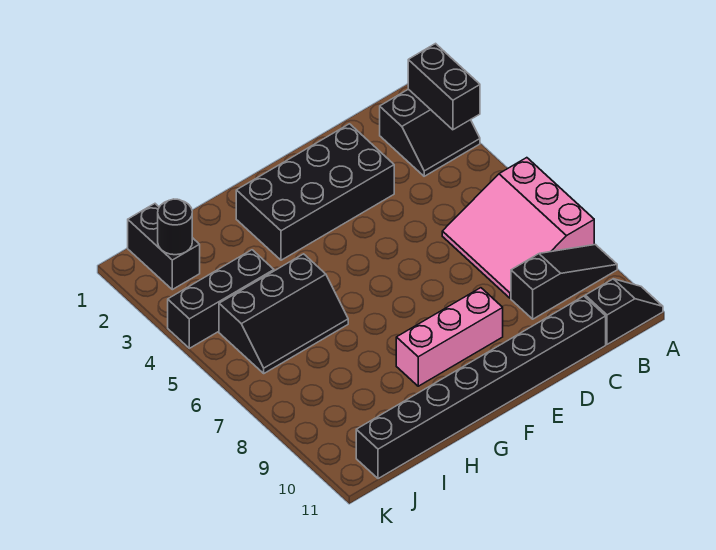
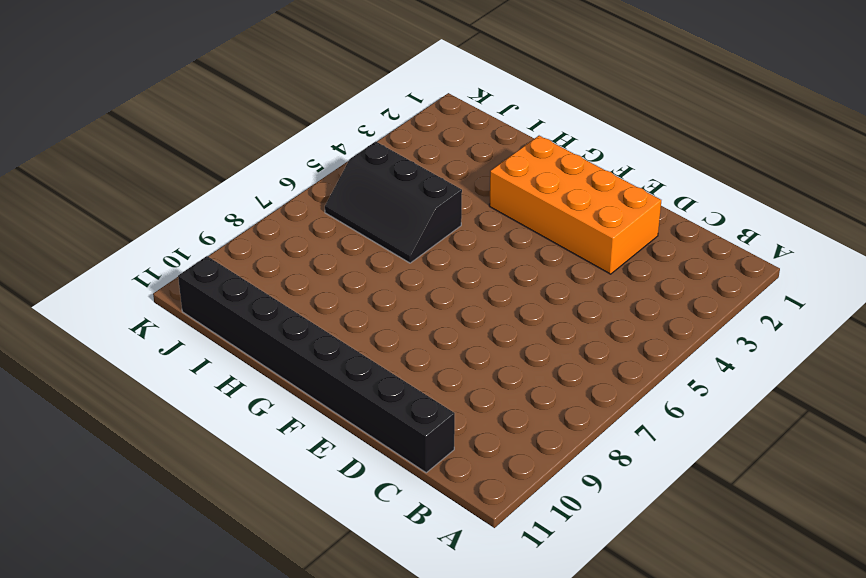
orange 2x4 brick [489,136,661,274] -> black 2x4 brick [236,124,394,260]
none -> black 2x2 slope [380,89,480,176]
none -> pink 3x3 slope [442,158,594,298]
none -> black 1x3 slope [511,245,617,319]

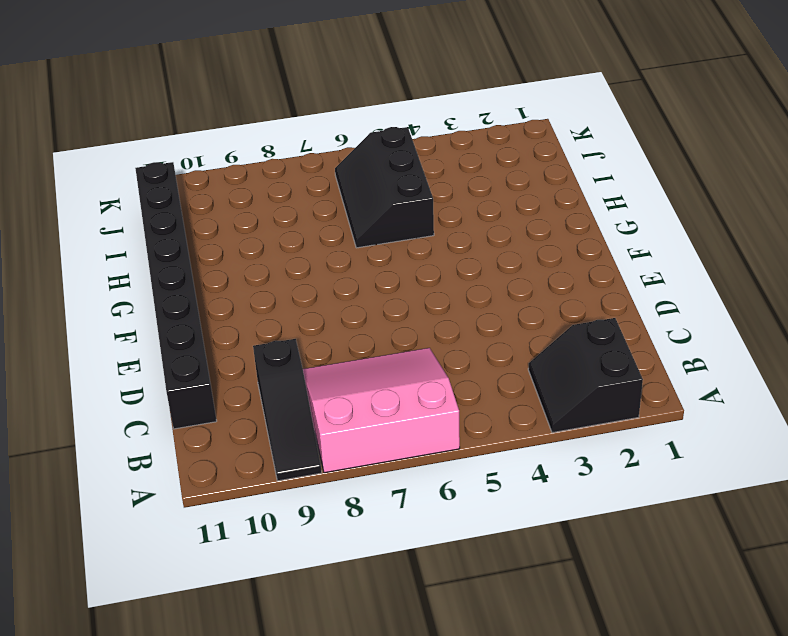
none -> black 1x2 slope [585,279,663,344]
none -> black 2x4 brick [236,124,394,260]
none -> pink 1x3 brick [396,288,503,386]

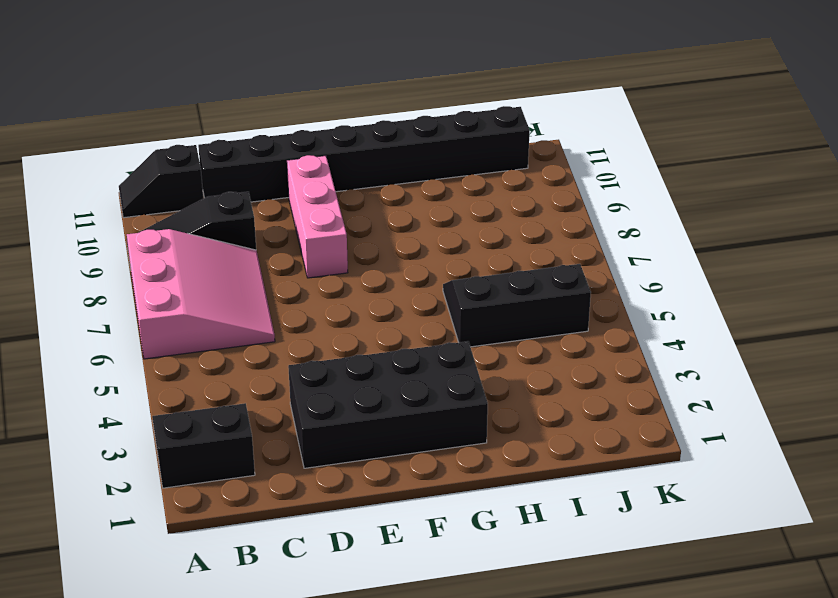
pink 1x3 brick [287,155,348,278] -> pink 1x3 brick turned to [396,288,503,386]
none -> black 1x3 brick [168,250,274,348]
none -> black 1x2 brick [128,204,200,290]
none -> black 1x2 brick [408,44,480,130]

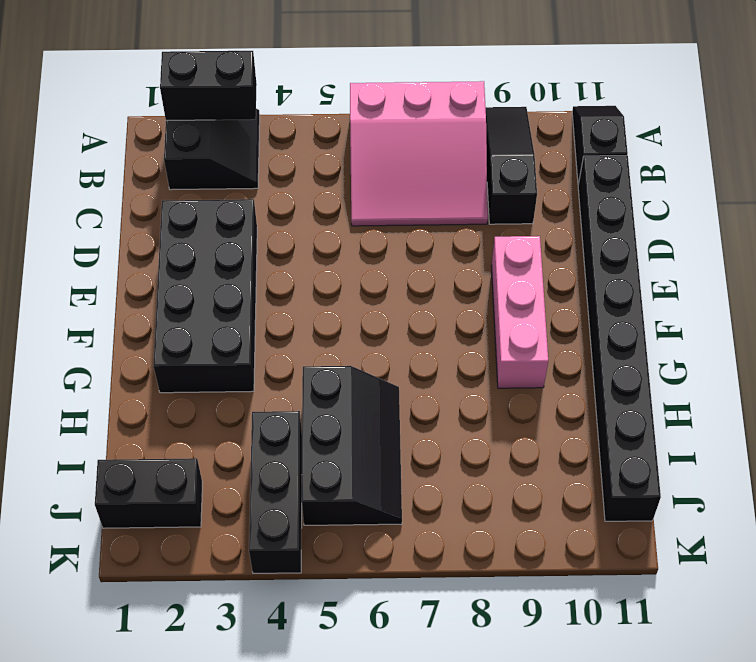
none -> black 1x1 round brick [158,199,192,255]

